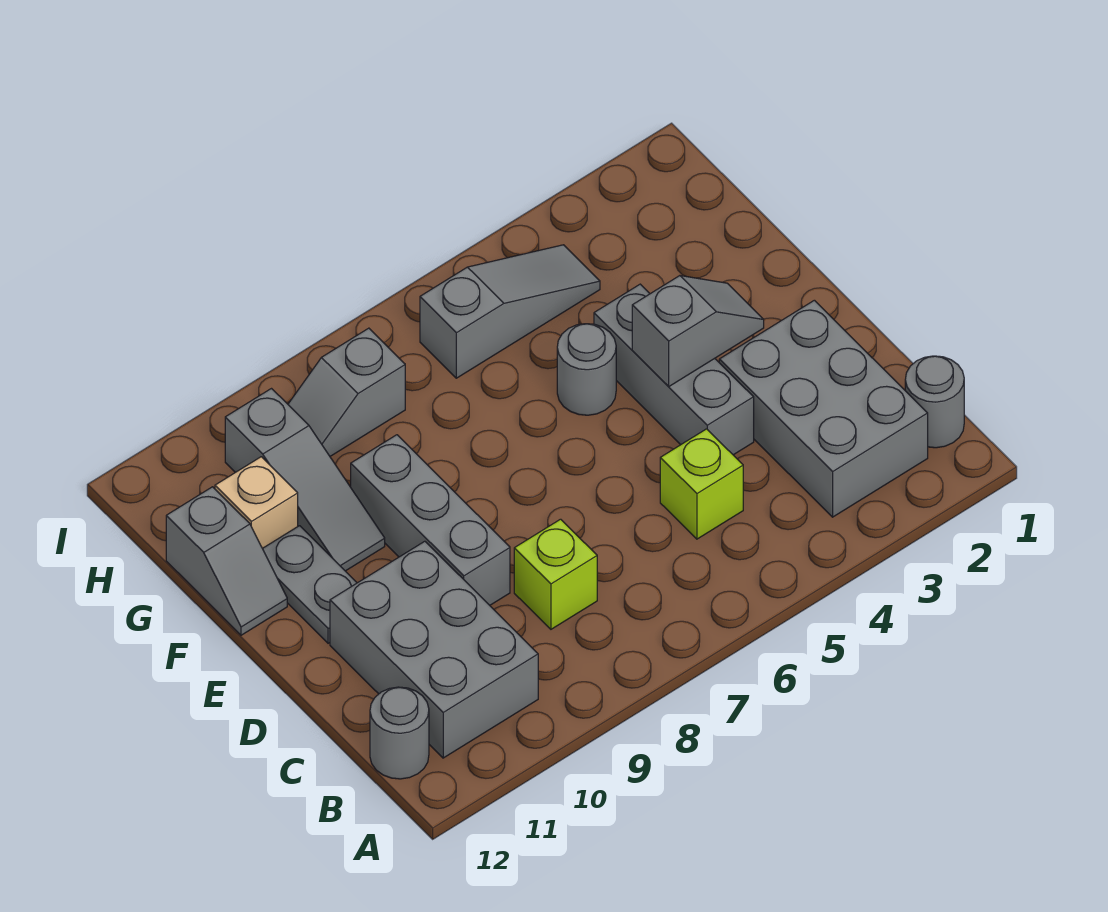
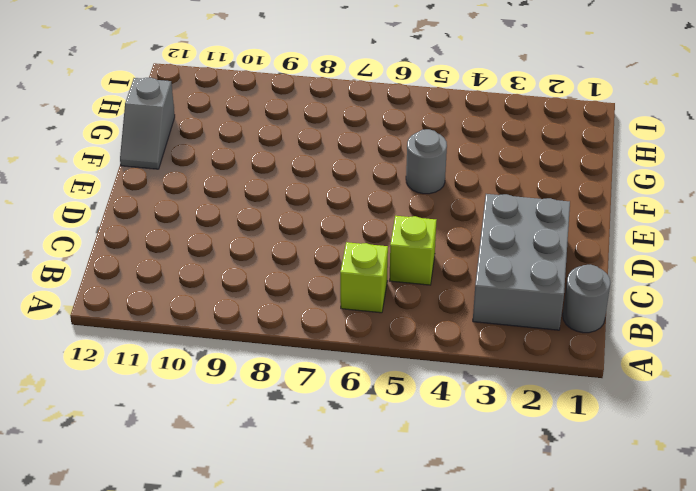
lime 1x1 brick [340,242,388,313] -> lime 1x1 brick moved to [514,519,597,629]
none -> grey 2x3 brick [330,541,538,758]
none -> grey 1x1 round brick [370,687,429,779]
none -> grey 1x3 brick [594,284,754,455]

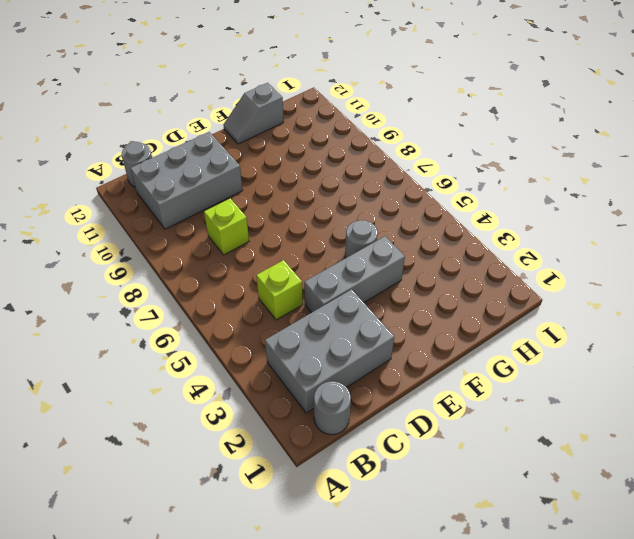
none -> grey 1x3 brick [351,435,510,605]
none -> grey 1x2 plate [263,526,357,643]
none -> grey 1x3 slope [225,389,385,571]

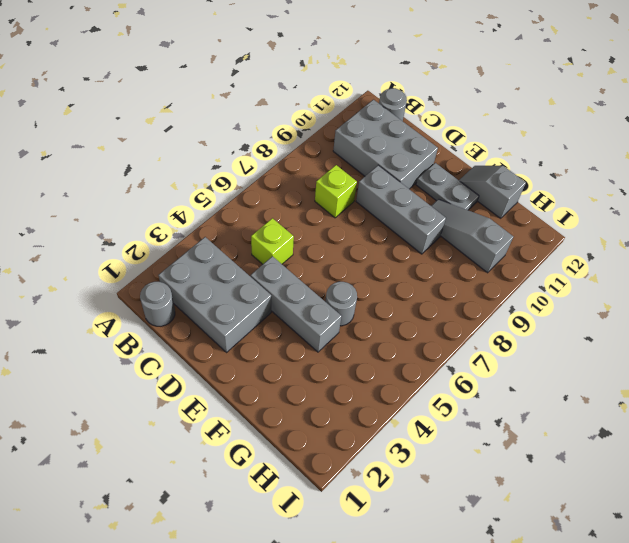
none -> tan 1x1 brick [215,457,298,548]
none -> grey 1x3 slope [420,245,600,378]
none -> grey 1x2 slope [288,328,405,456]

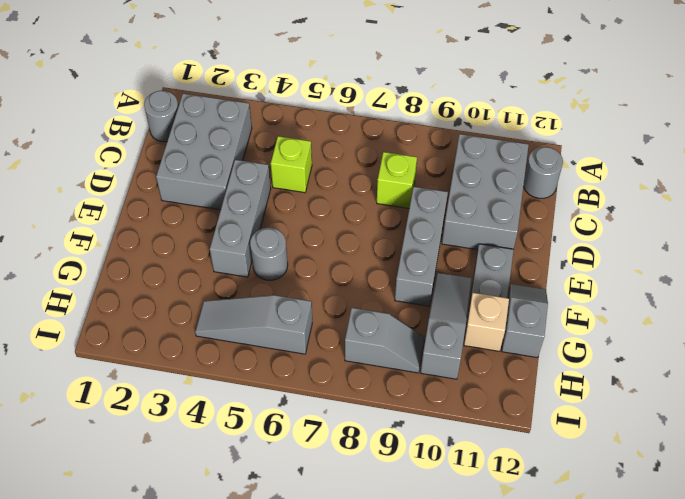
none -> grey 1x2 slope [632,276,764,386]

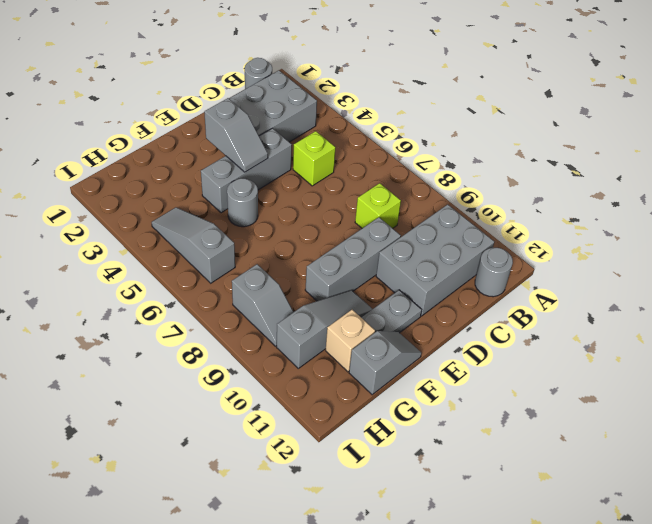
grey 1x2 slope [204,98,268,172] -> grey 1x2 slope turned to [632,276,764,386]

